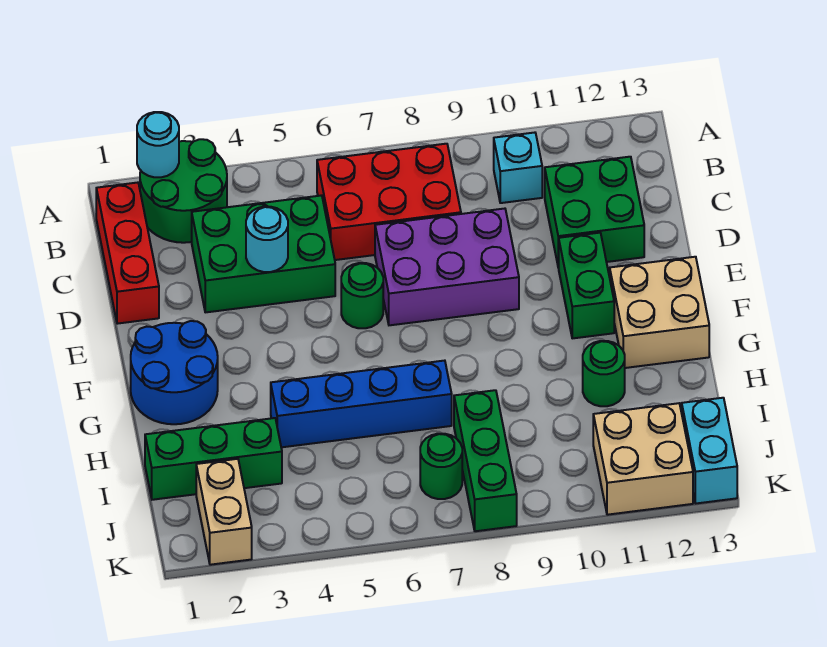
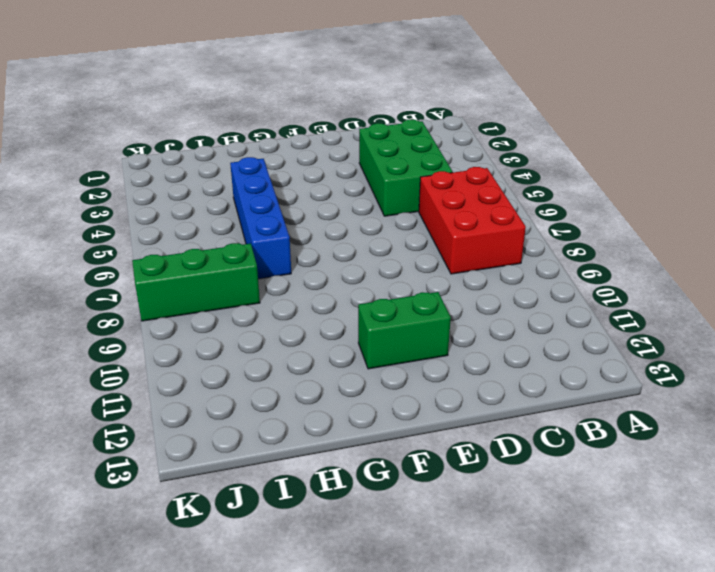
none -> green 2x2 round brick [140,139,227,243]
none -> red 1x3 brick [96,183,159,324]
none -> cyan 1x1 brick [494,133,542,203]

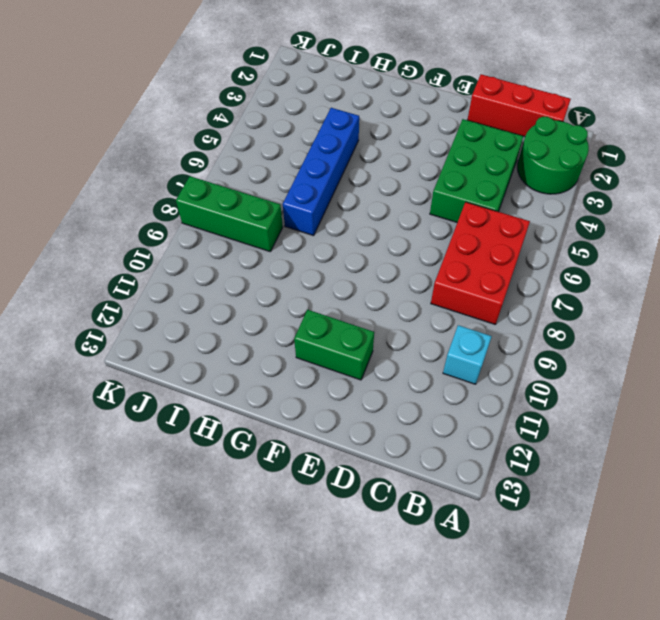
none -> green 2x2 brick [545,157,644,268]
none -> purple 2x3 brick [375,209,519,325]
none -> green 1x1 round brick [341,263,383,328]

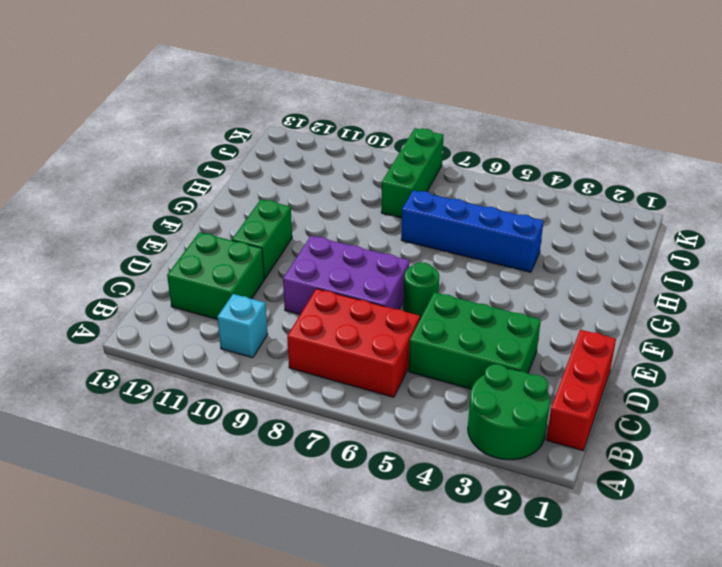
none -> blue 2x2 round brick [131,321,218,424]
none -> tan 2x2 brick [610,257,709,368]
none -> green 1x1 round brick [583,341,625,406]

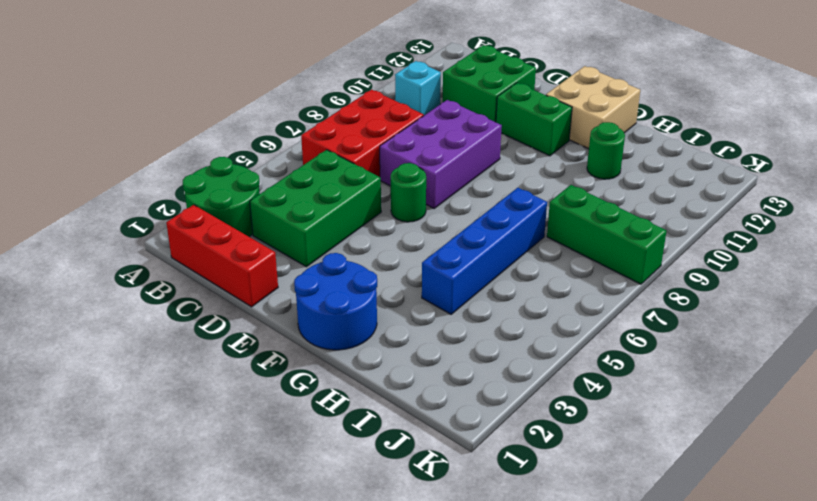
none -> green 1x3 brick [145,418,282,500]
none -> tan 1x2 brick [196,459,252,565]
none -> green 1x1 round brick [420,434,462,499]

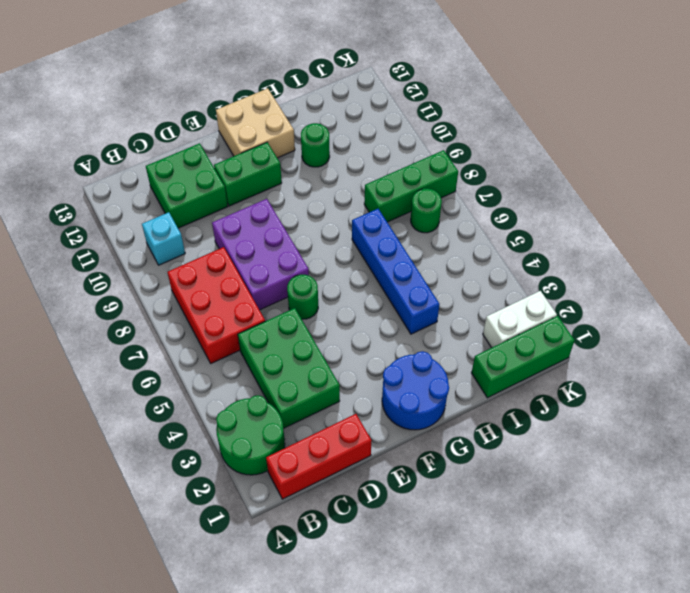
green 1x3 brick [472,316,575,398] -> green 1x3 brick turned to [145,418,282,500]
white 1x2 brick [483,291,557,348] -> tan 1x2 brick [196,459,252,565]
none -> tan 2x2 brick [593,403,693,515]
none -> cyan 1x2 brick [682,398,737,503]
none -> cyan 1x1 round brick [137,112,179,177]

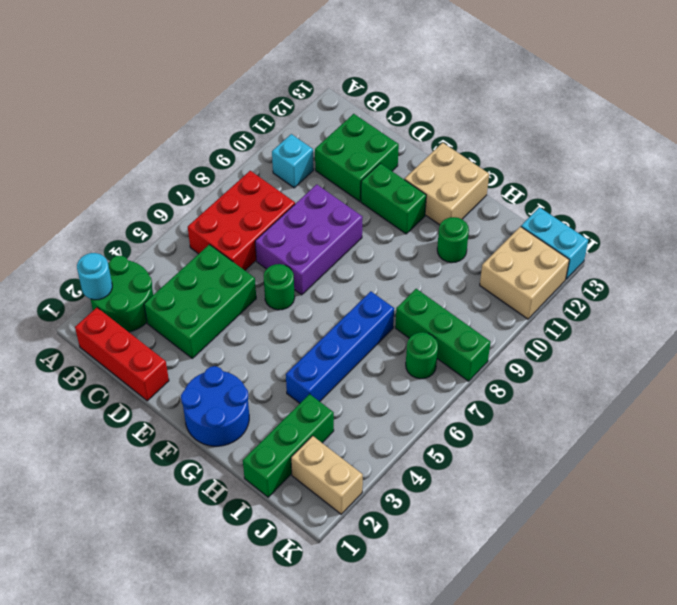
none -> cyan 1x1 round brick [246,207,288,272]

